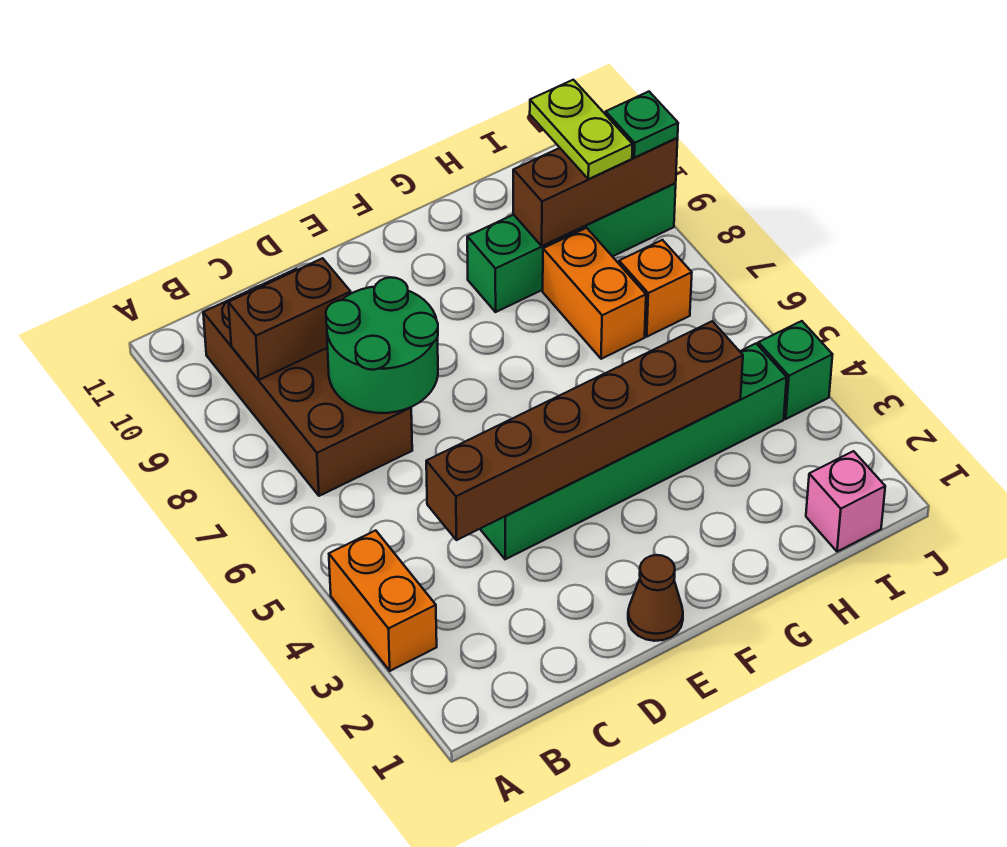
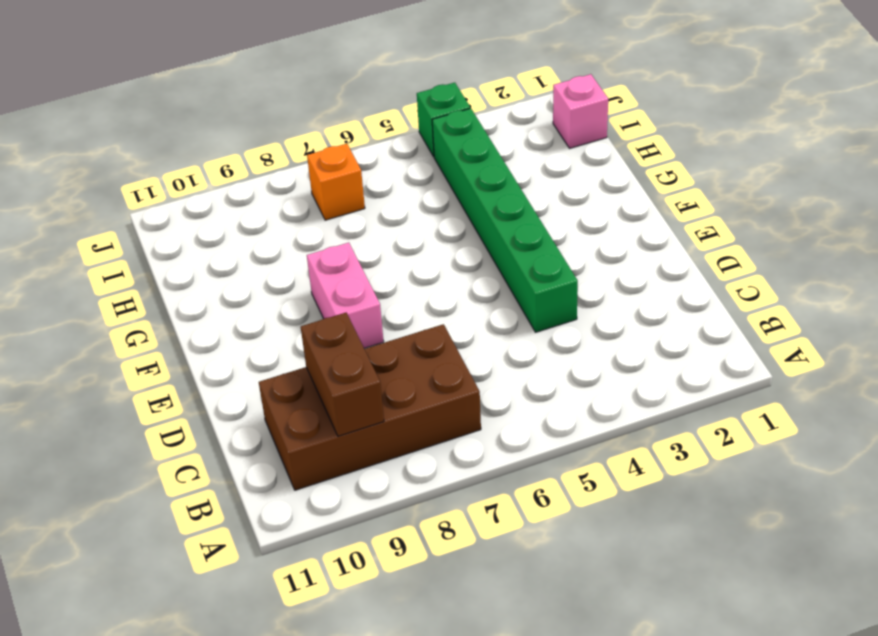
pink 1x2 brick [307,243,384,348] -> none
none -> orange 1x2 brick [329,530,437,671]
none -> brown 1x1 cone [628,555,683,641]
none -> green 1x4 brick [467,183,676,312]

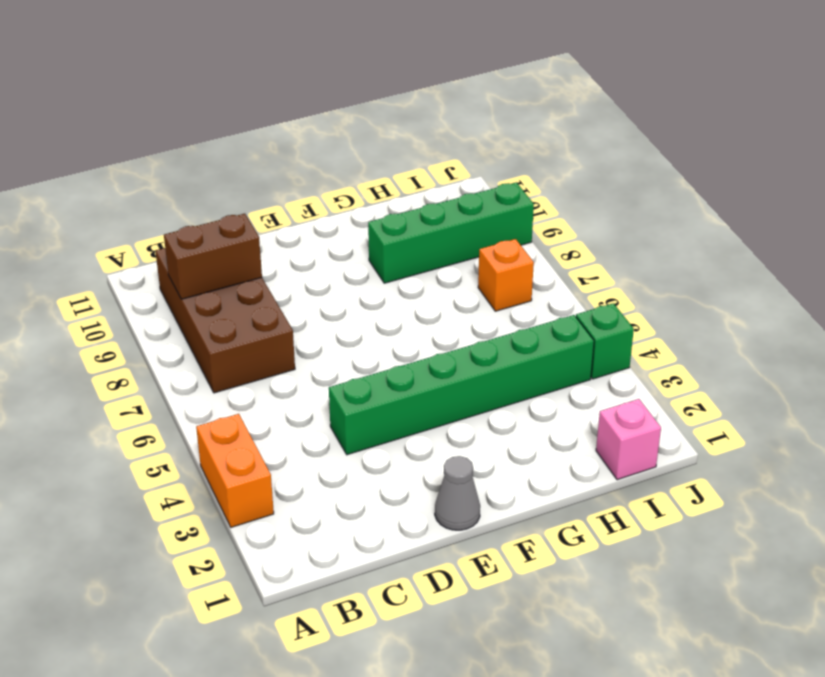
grey 1x1 cone [435,456,480,530] -> brown 1x1 cone [628,555,683,641]
none -> orange 1x2 brick [543,228,646,359]
none -> brown 1x6 brick [426,321,743,540]
none -> green 2x2 round brick [326,277,438,413]

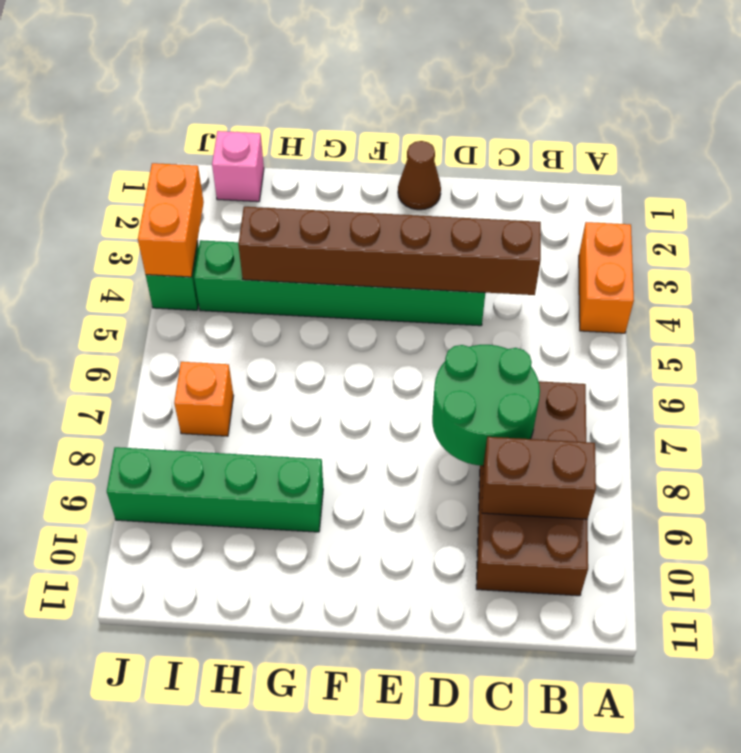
orange 1x2 brick [138,163,204,277] -> orange 1x2 brick moved to [543,228,646,359]
none -> brown 1x3 brick [513,138,678,246]
none -> lime 1x2 plate [530,80,633,179]
none -> green 1x1 plate [606,92,678,158]

